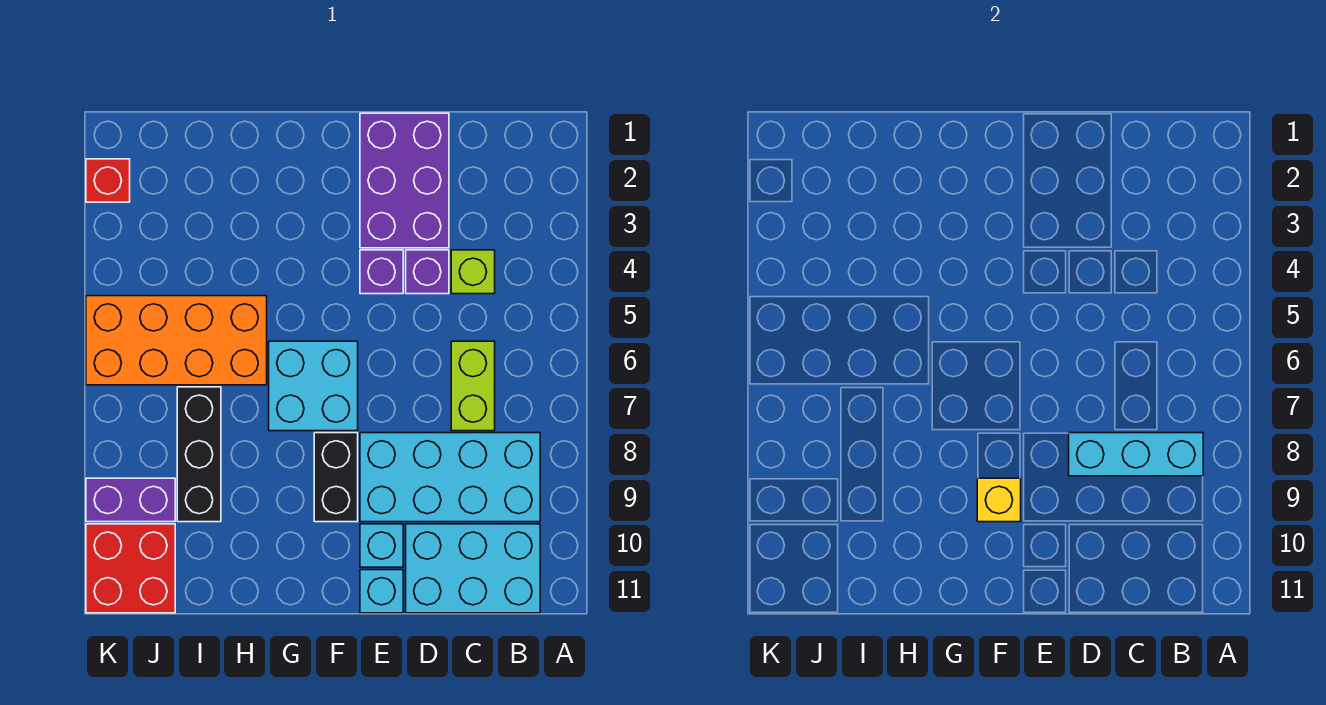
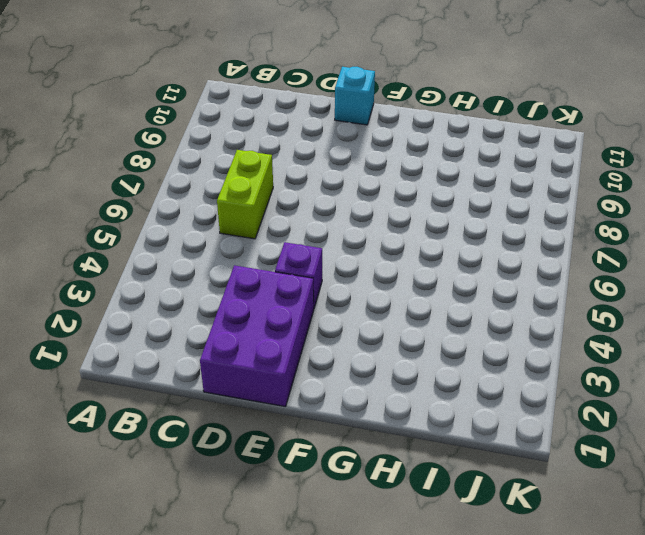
none -> cyan 2x4 brick [360,433,540,522]
none -> cyan 2x3 brick [406,524,540,613]
none -> lime 1x1 brick [451,250,495,294]

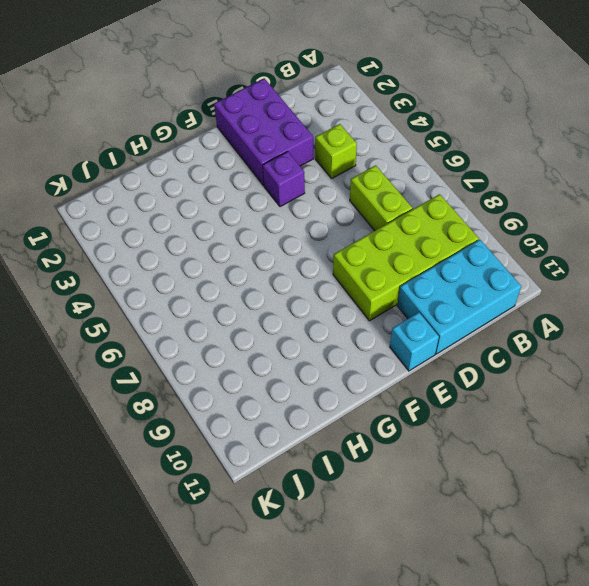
lime 2x4 brick [333,194,479,321] -> cyan 2x4 brick [360,433,540,522]
none -> purple 1x1 brick [406,250,449,294]
none -> cyan 1x1 brick [360,524,403,567]
none -> cyan 2x2 brick [269,341,358,431]

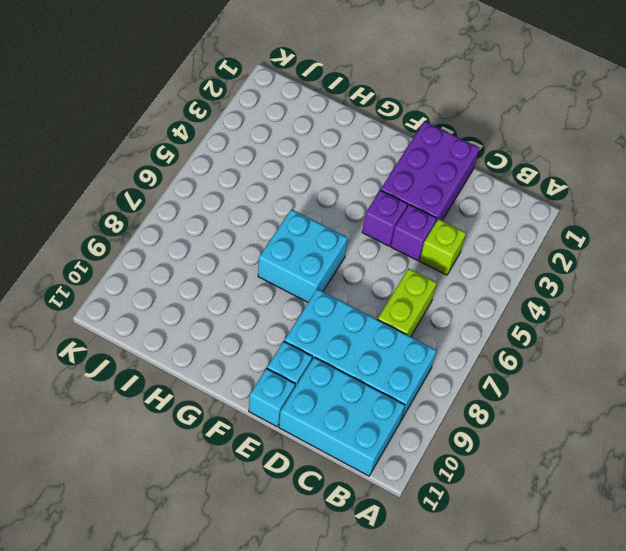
none -> black 1x2 brick [314,433,358,522]
none -> orange 2x4 brick [86,296,267,385]
none -> black 1x3 brick [177,387,221,522]

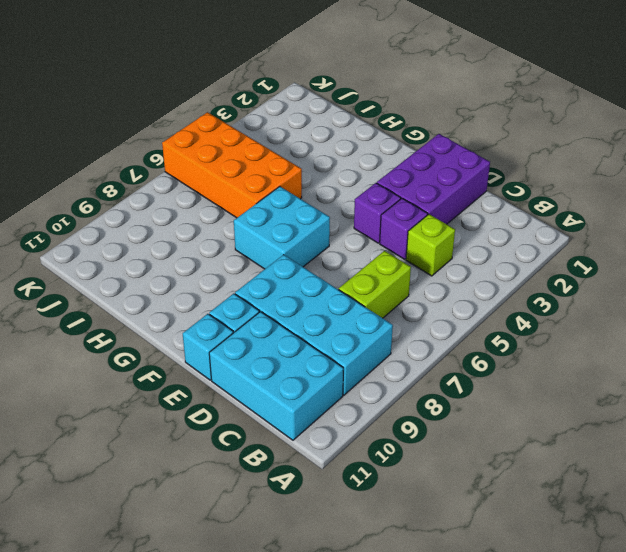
none -> black 1x2 brick [314,433,358,522]
none -> black 1x3 brick [177,387,221,522]
none -> purple 1x2 brick [86,478,175,522]

